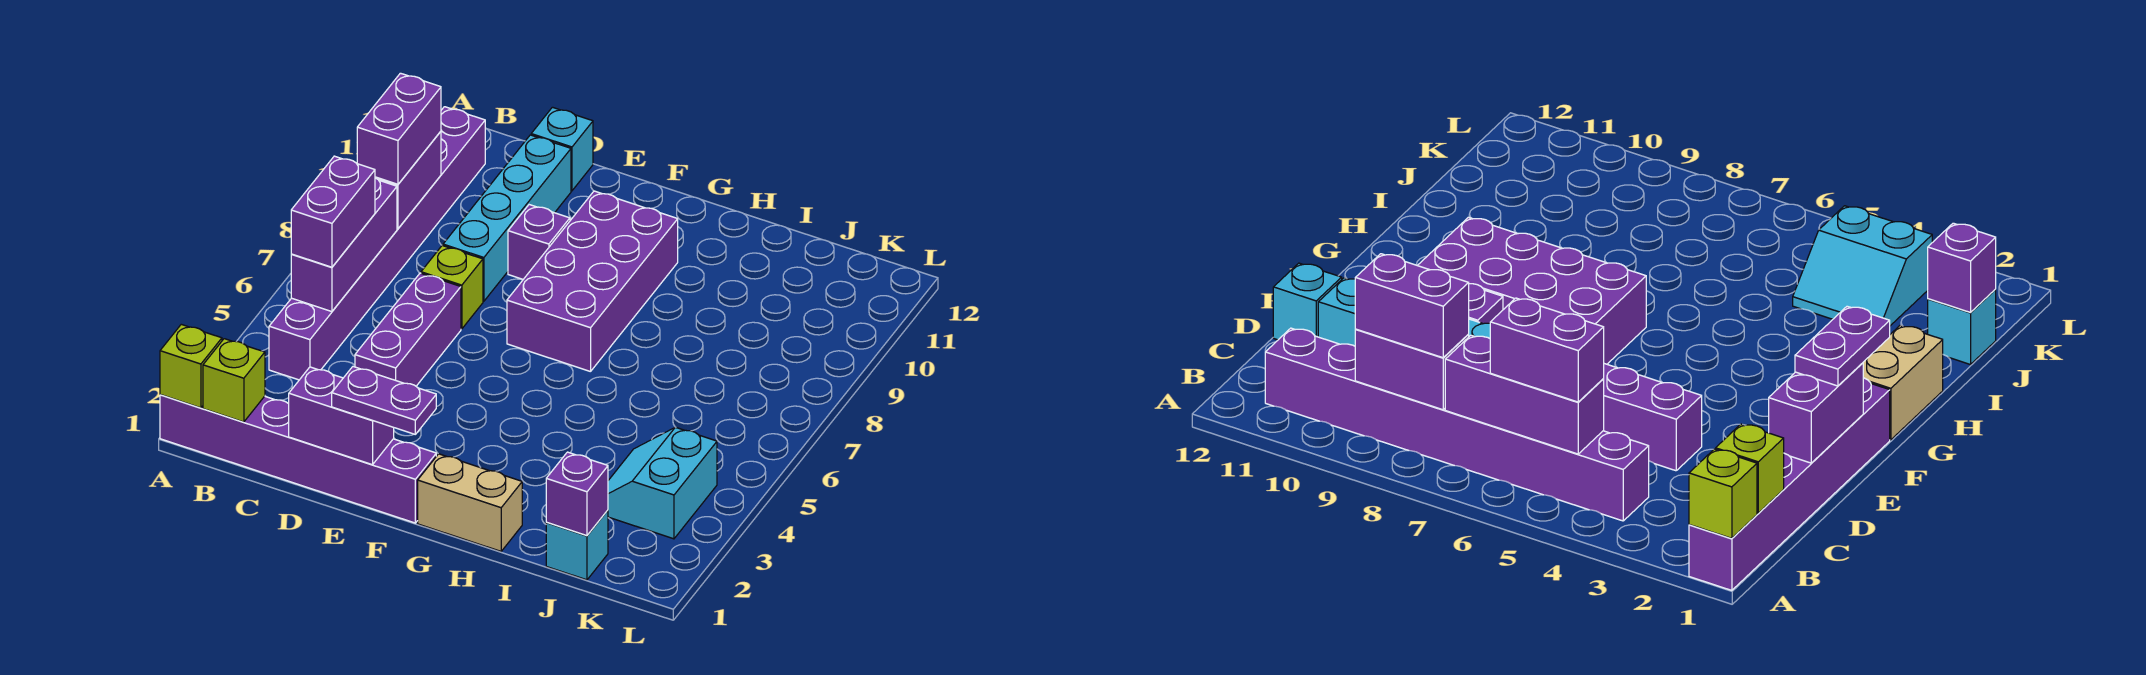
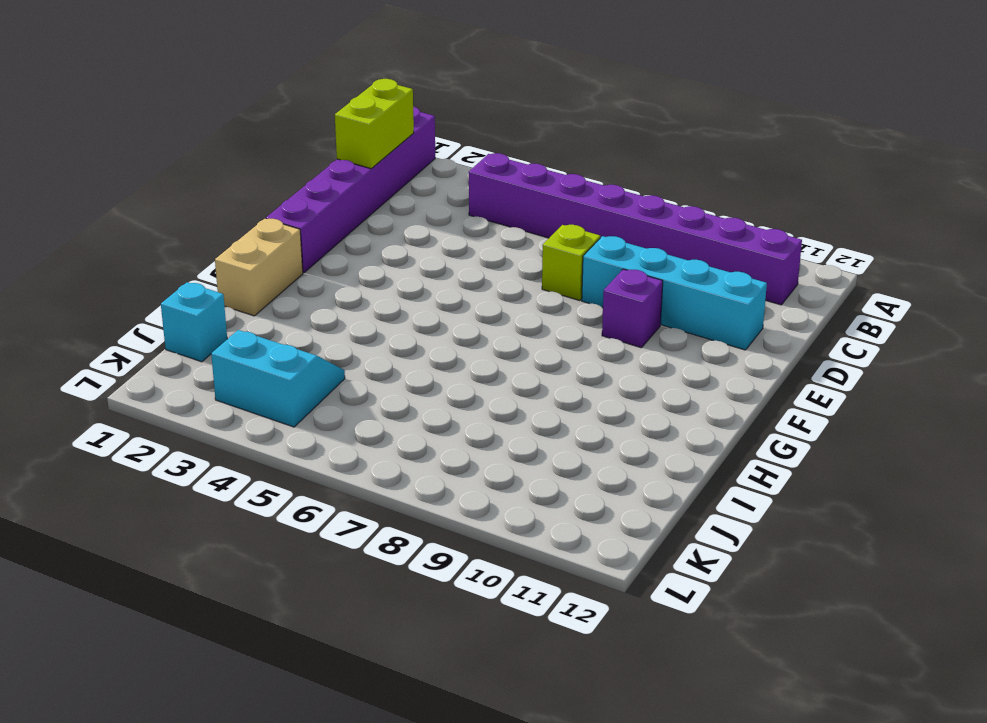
lime 1x2 brick [335,79,414,169] -> lime 1x1 brick [203,339,265,422]
none -> purple 1x3 brick [355,273,461,386]
none -> cyan 1x1 brick [531,107,593,191]
none -> purple 2x4 brick [507,191,678,372]

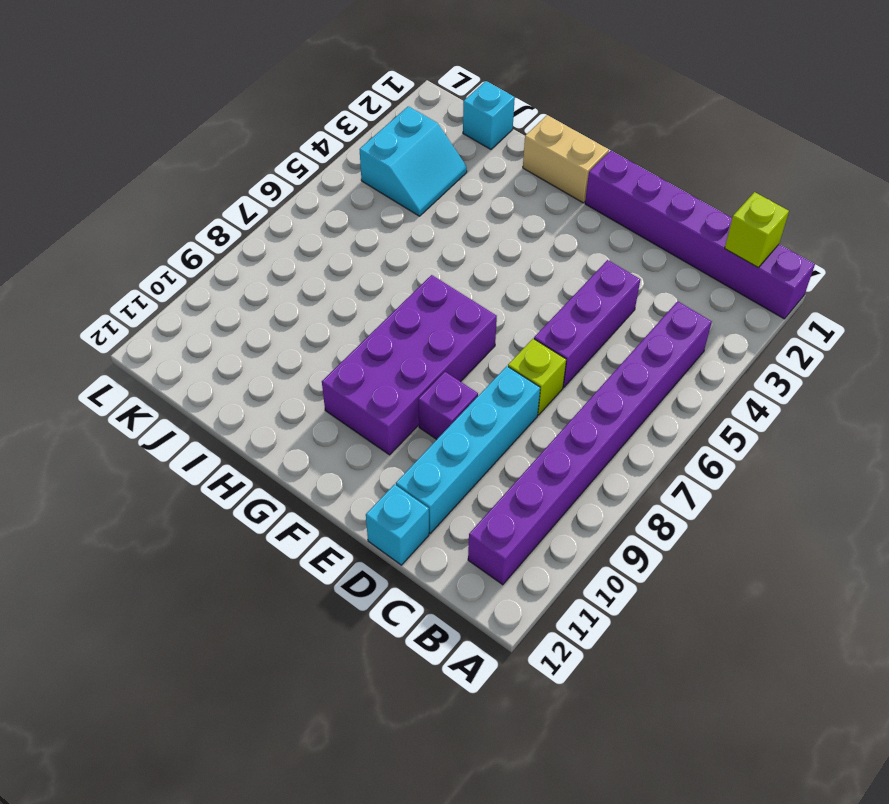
none -> lime 1x1 brick [160,324,222,408]
none -> purple 1x3 brick [291,178,397,312]
none -> purple 1x2 brick [375,131,441,229]

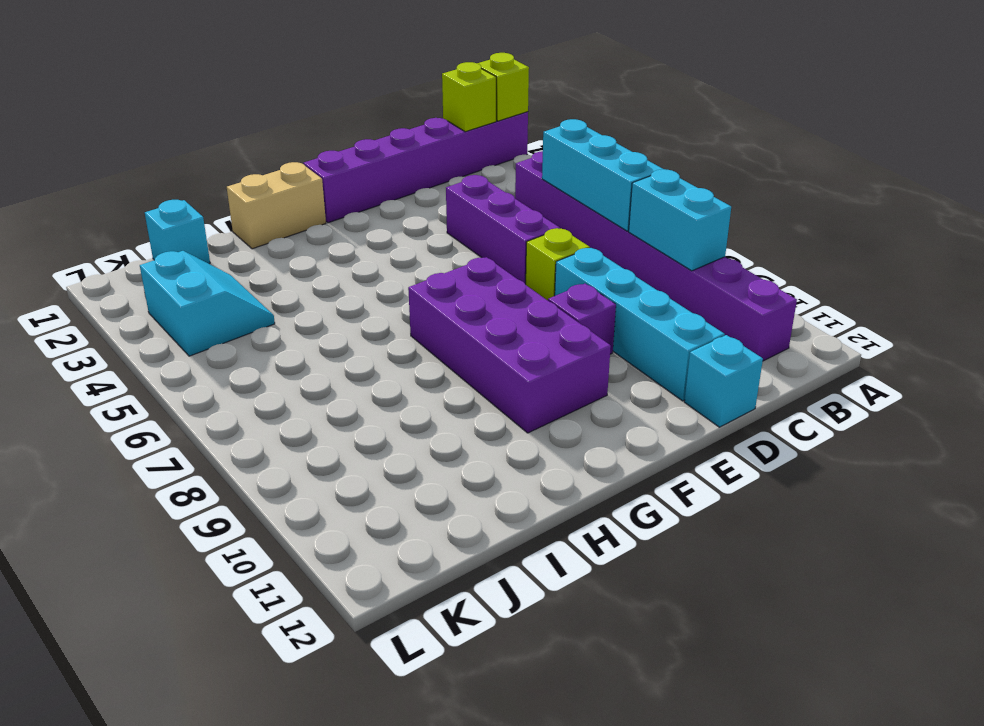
cyan 1x3 brick [542,119,663,231] -> purple 1x3 brick [291,178,397,312]
cyan 1x2 brick [629,169,731,271] -> purple 1x2 brick [375,131,441,229]
none -> purple 1x2 brick [289,367,394,465]
none -> purple 1x1 brick [546,452,608,536]
none -> purple 1x2 brick [291,156,375,267]

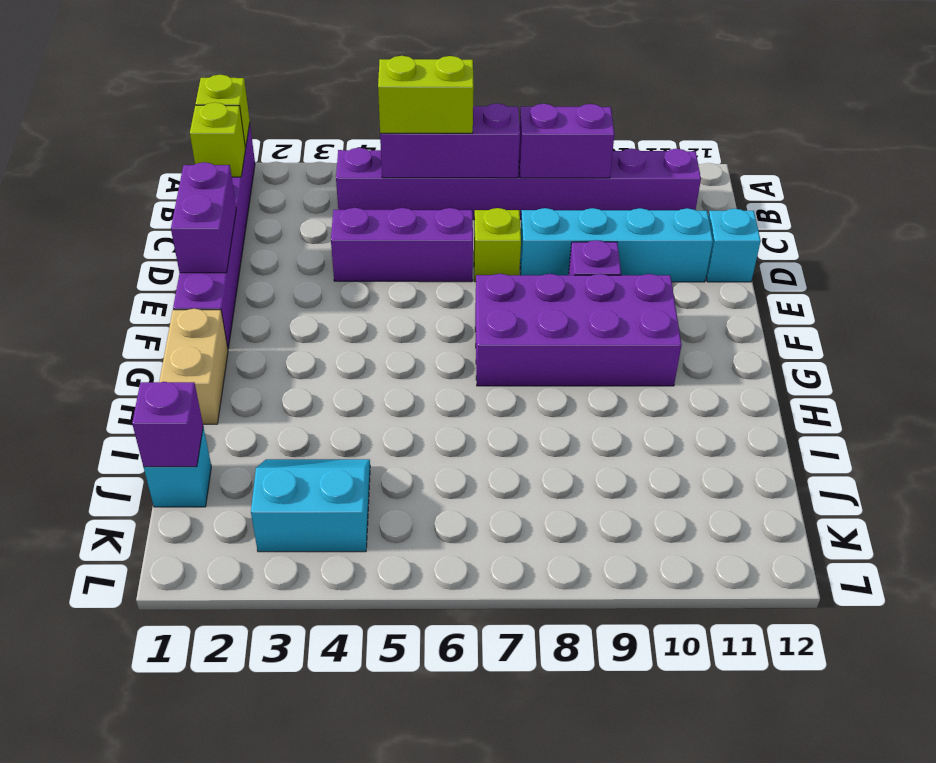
lime 1x2 brick [378,56,474,133] -> purple 1x2 brick [291,156,375,267]
none -> purple 1x2 brick [357,73,441,184]
none -> purple 1x2 plate [332,367,436,434]

